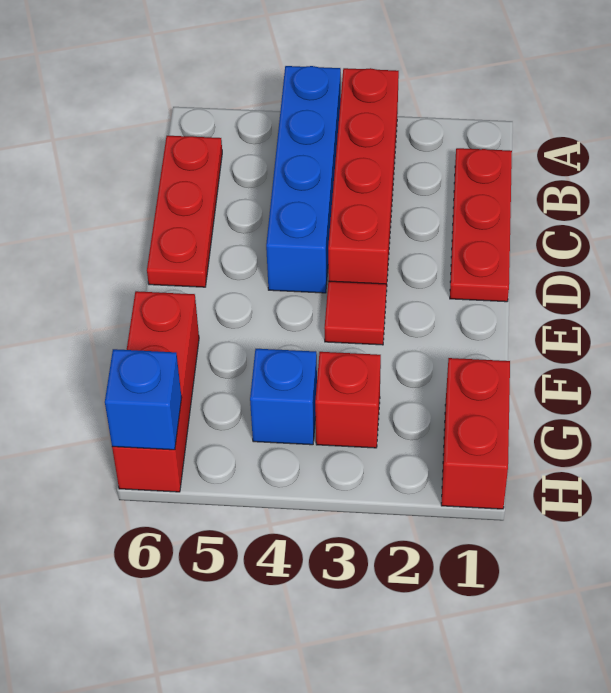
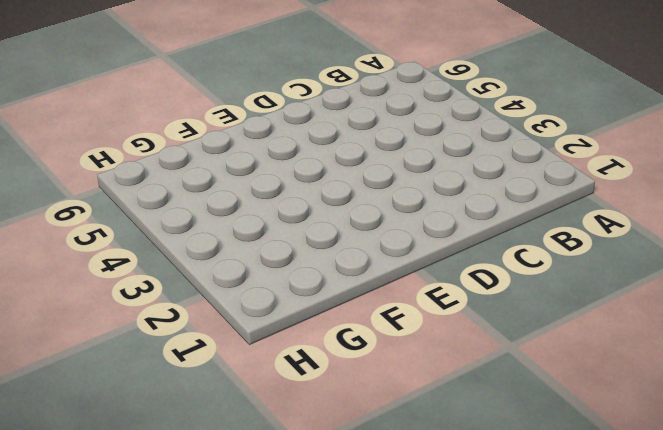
none -> red 1x4 brick [328,68,399,292]
none -> blue 1x4 brick [266,66,341,293]

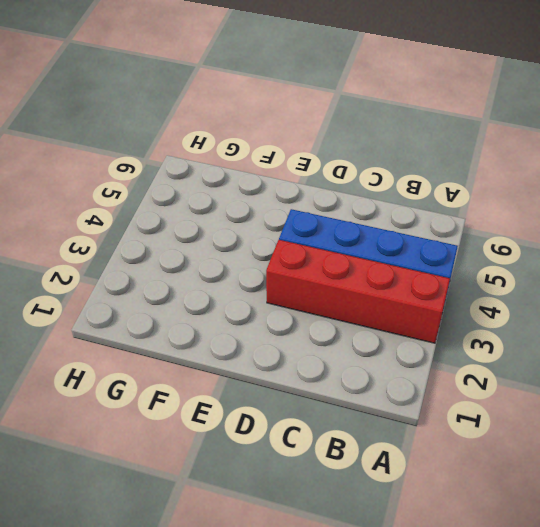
none -> red 1x3 plate [450,148,512,302]
none -> red 1x3 plate [147,136,222,287]

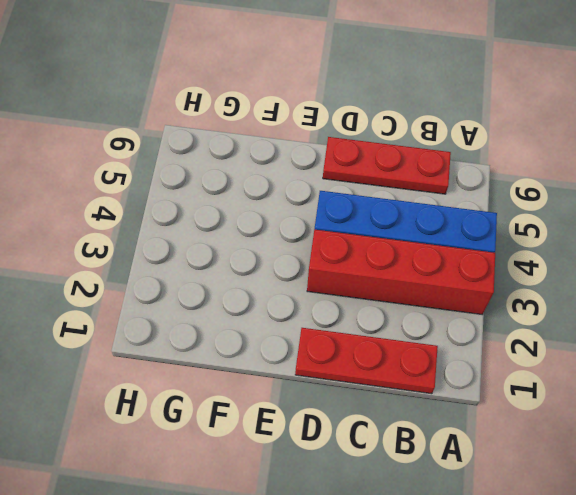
none -> red 1x1 tile [324,281,386,345]
none -> red 1x3 brick [112,291,199,492]

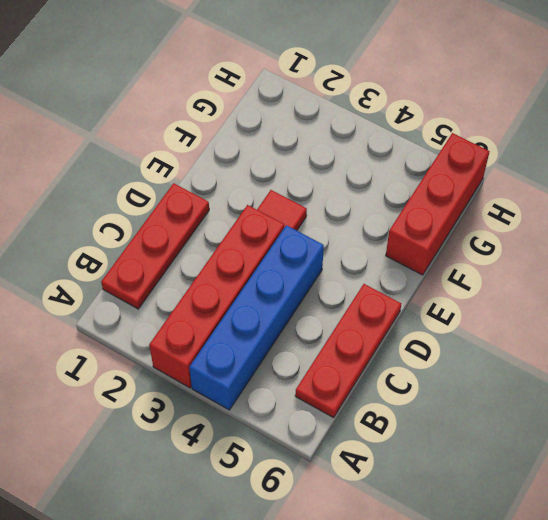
none -> red 1x2 brick [441,358,510,509]
none -> red 1x1 brick [315,352,381,448]

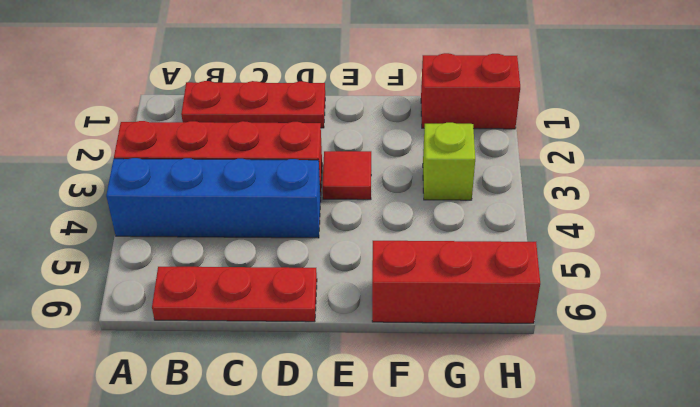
lime 1x1 brick [423,123,475,200] -> red 1x1 brick [315,352,381,448]
none -> blue 1x1 brick [250,349,317,445]
none -> blue 1x1 brick [105,349,182,450]

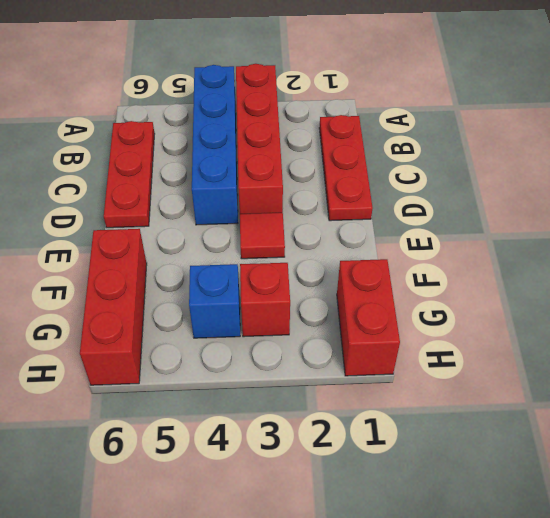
none -> blue 1x1 brick [105,349,182,450]

